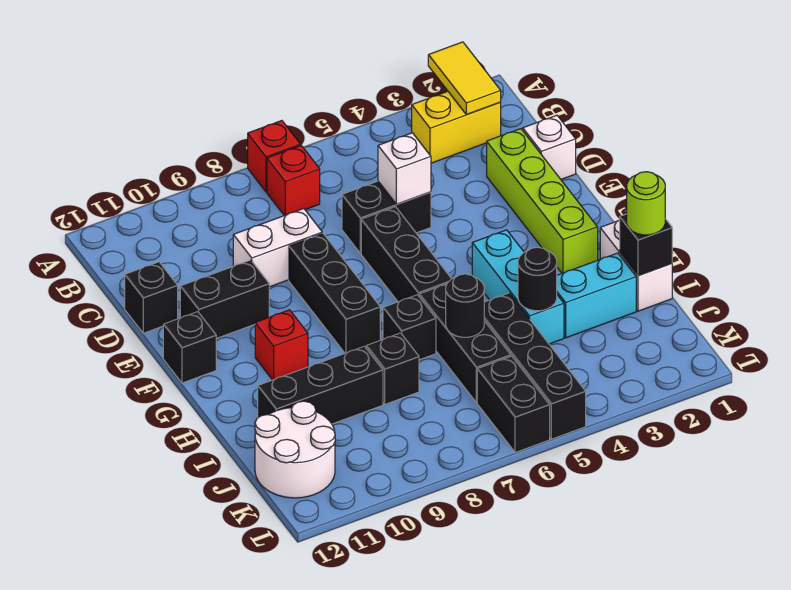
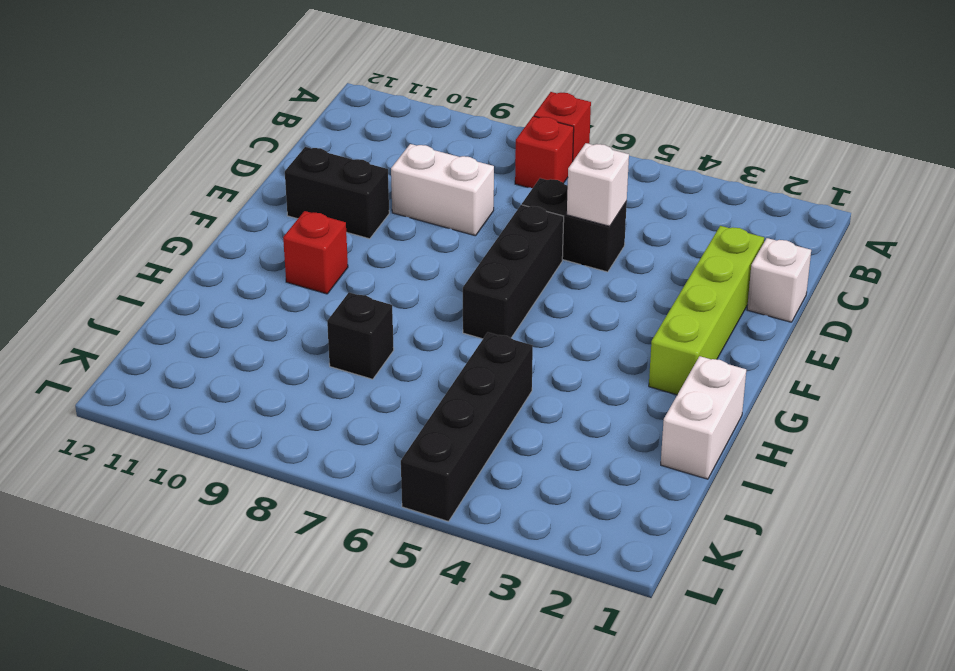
none -> yellow 1x2 brick [412,91,501,163]
none -> black 1x1 brick [125,262,178,333]
none -> black 1x3 brick [289,233,380,353]

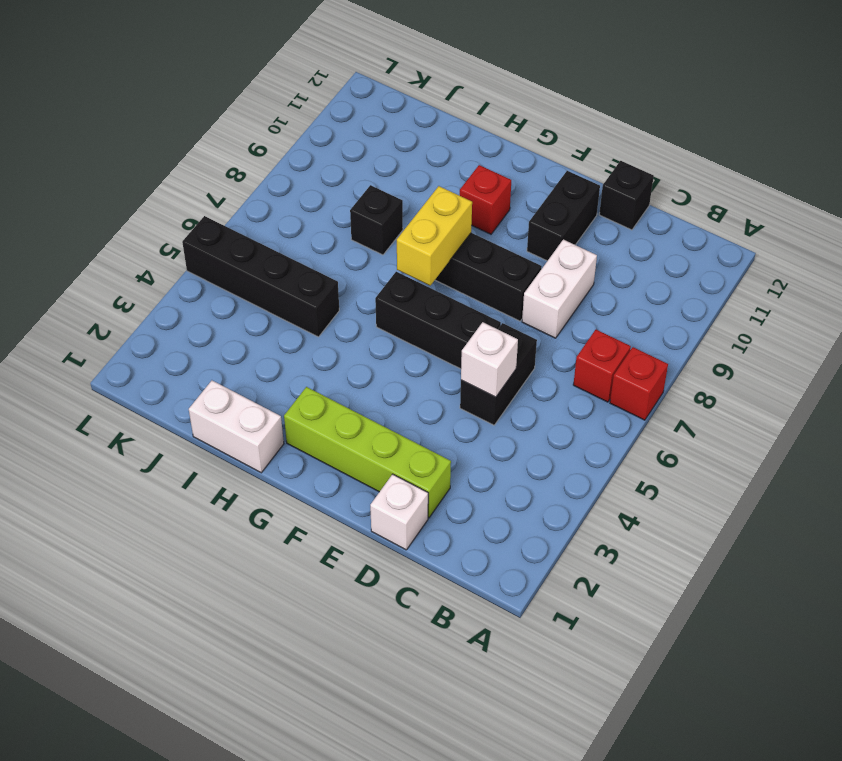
yellow 1x2 brick [397,186,472,286] -> yellow 1x2 brick moved to [412,91,501,163]
none -> black 1x1 brick [163,312,216,383]
none -> cyan 1x3 brick [472,230,564,344]
none -> black 1x3 brick [419,284,511,403]

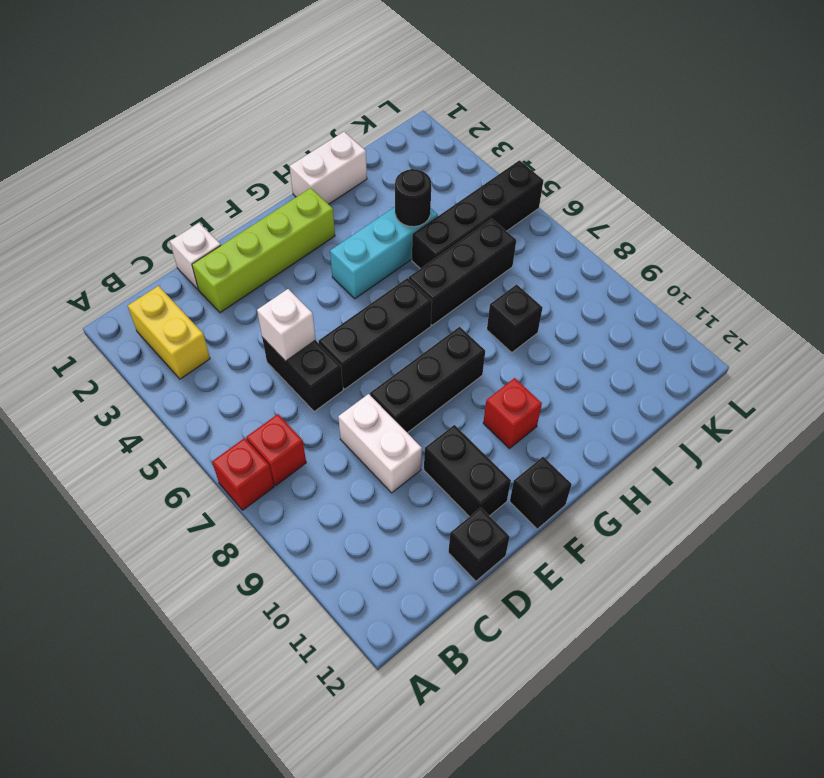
none -> black 1x1 brick [383,295,436,360]
none -> cyan 1x2 brick [557,253,636,338]
none -> black 1x3 brick [258,346,383,424]

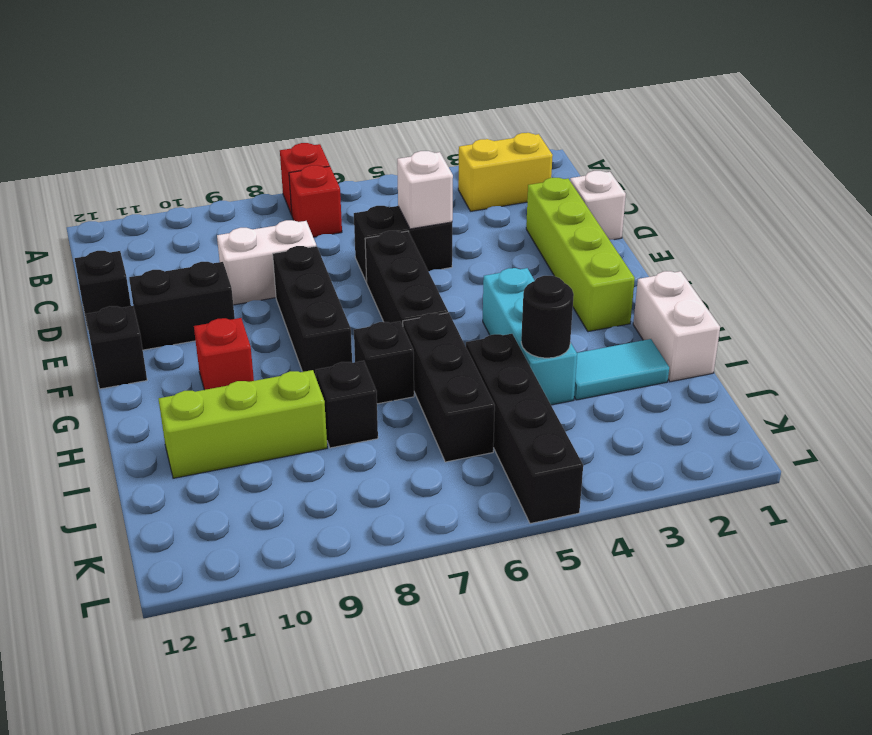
cyan 1x2 tile [574,339,669,400] -> cyan 1x2 brick [557,253,636,338]
lime 1x3 brick [159,370,327,478] -> black 1x3 brick [258,346,383,424]
none -> white 2x2 round brick [255,401,335,498]
none -> black 1x2 brick [477,356,550,453]
none -> yellow 1x2 tile [428,42,501,115]

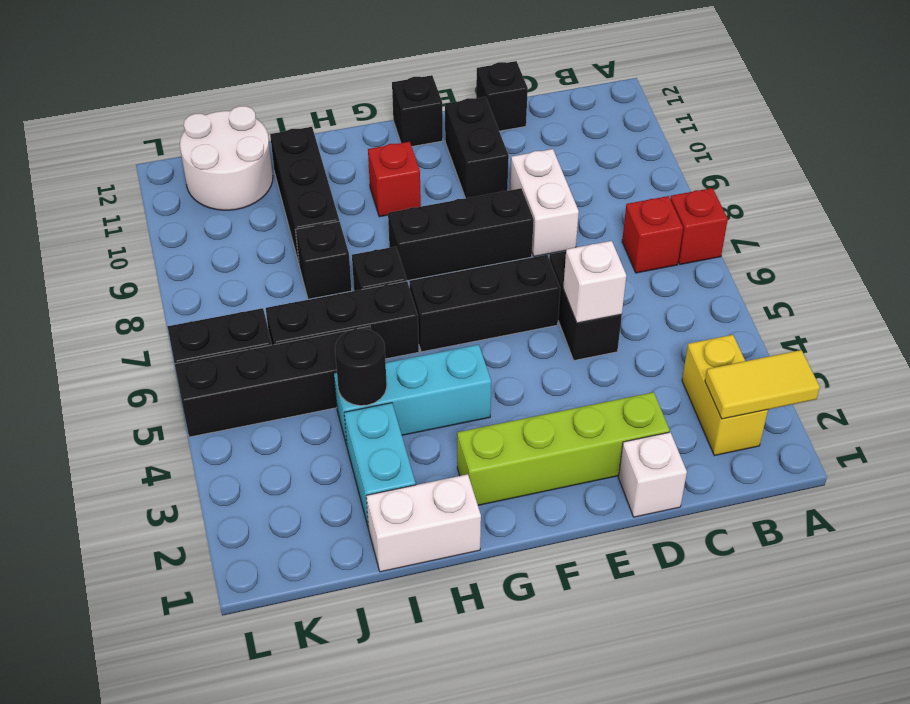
none -> black 1x1 brick [620,214,672,276]
none -> black 1x1 round brick [446,274,484,337]
none -> lime 1x1 round brick [627,172,665,235]

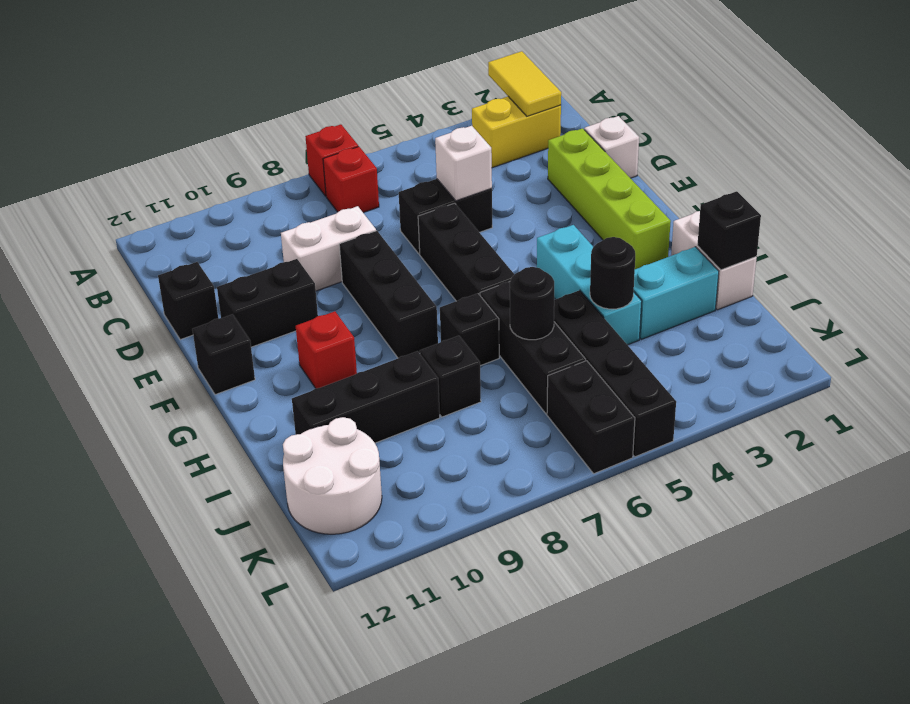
none -> lime 1x1 round brick [627,172,665,235]

